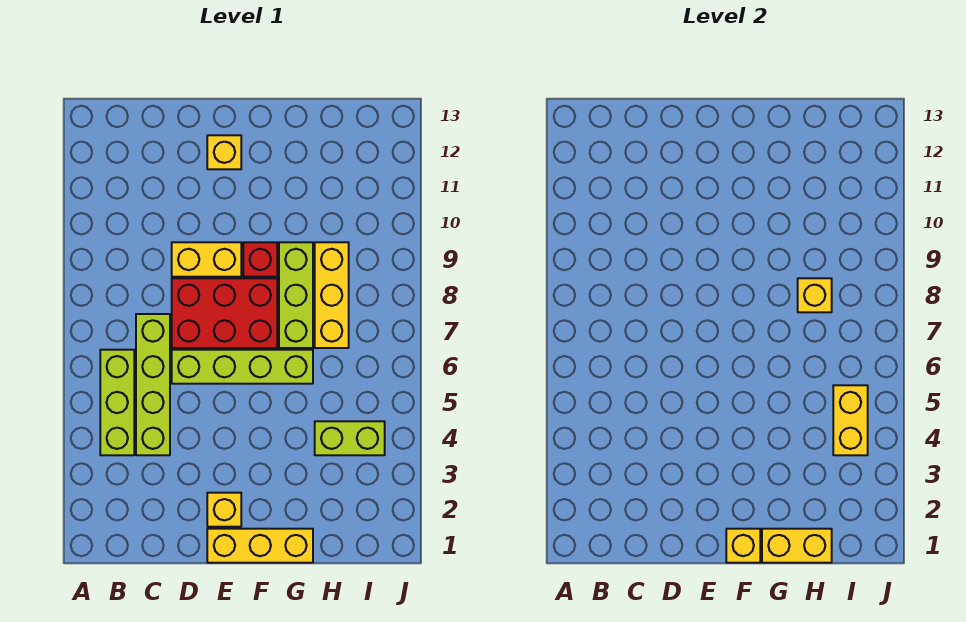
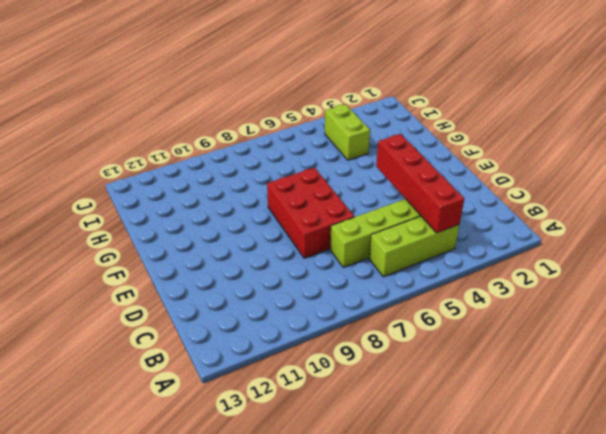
red 1x4 brick [376,134,464,233] -> none
none -> lime 1x4 brick [172,350,313,384]
none -> yellow 1x2 brick [172,242,241,277]
none -> yellow 1x3 brick [207,529,313,563]

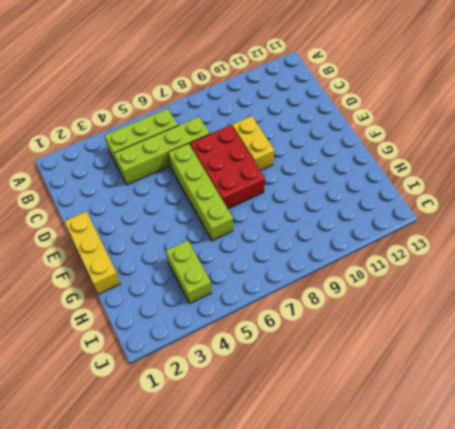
none -> yellow 1x1 brick [207,493,241,527]
none -> yellow 1x1 brick [207,135,241,169]
none -> red 1x1 brick [243,242,277,277]

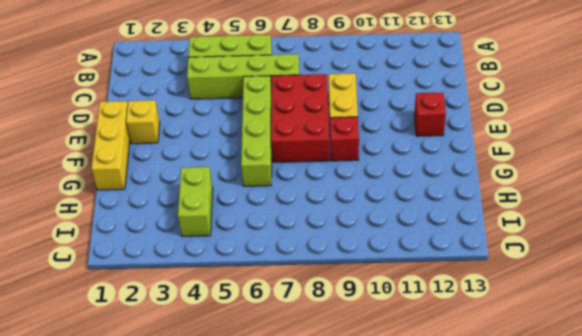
red 1x1 brick [414,93,446,136] -> yellow 1x1 brick [207,135,241,169]
none -> lime 1x3 brick [279,242,313,348]
none -> yellow 1x3 brick [315,242,349,348]
none -> yellow 1x1 brick [726,529,760,563]

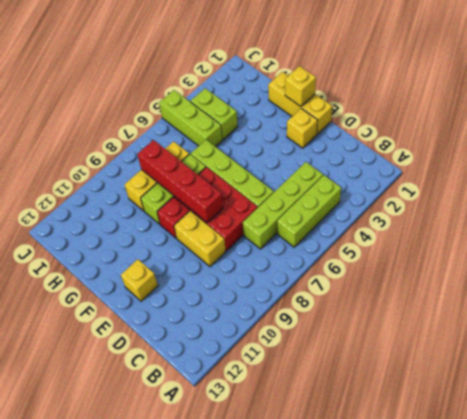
red 1x4 brick [137,140,223,223] -> yellow 1x1 brick [798,278,832,312]
lime 1x3 brick [159,90,223,147] -> none
none -> yellow 1x2 brick [762,529,832,563]
none -> yellow 1x2 brick [833,385,868,455]

